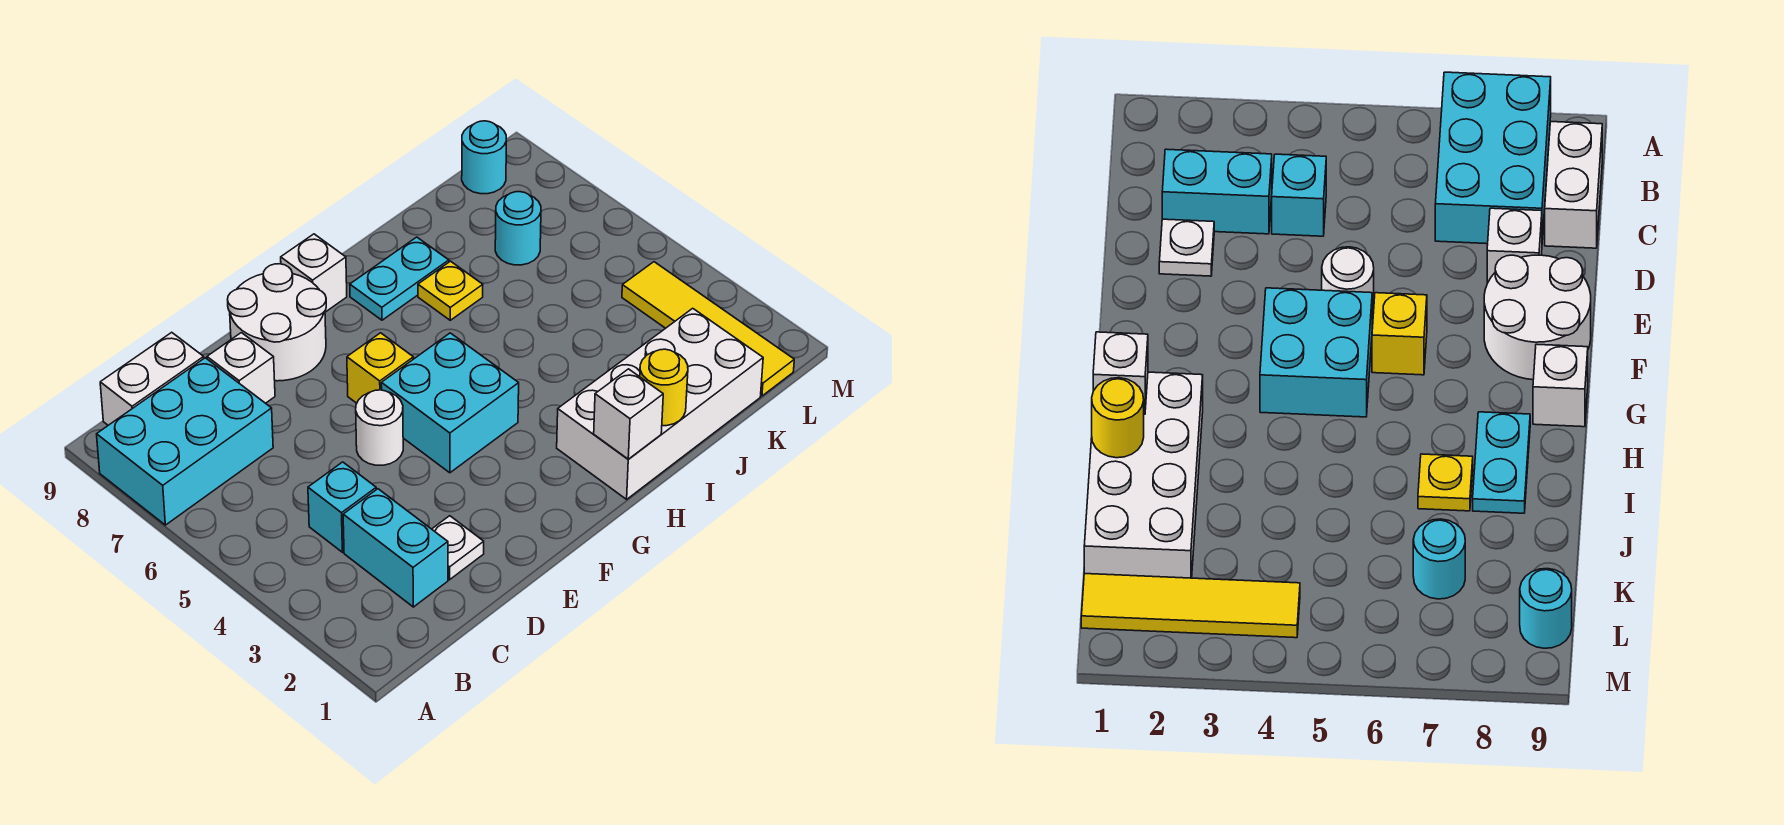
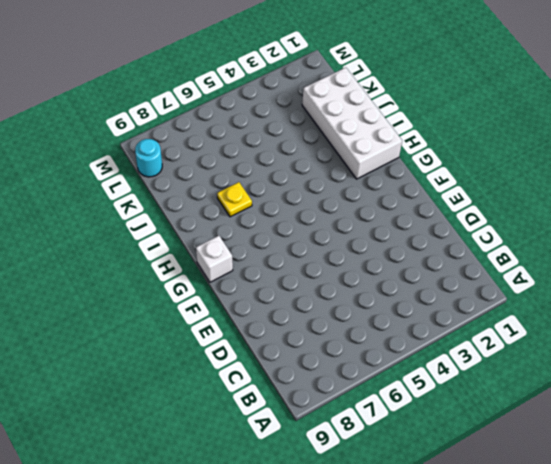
none -> cyan 2x3 brick [97,358,273,525]
none -> white 1x2 brick [100,332,204,425]
none -> cyan 1x2 brick [343,489,448,607]

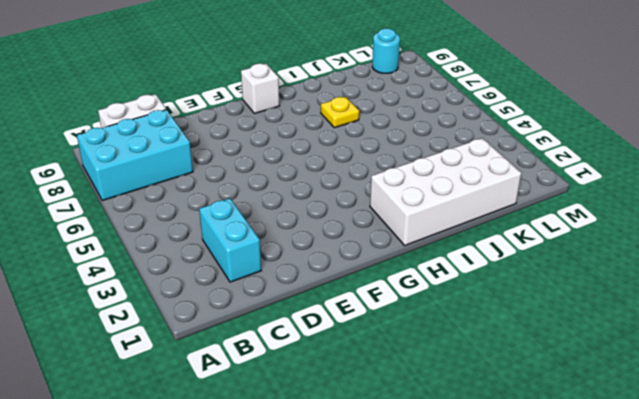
none -> cyan 1x1 brick [308,462,376,552]
none -> white 1x1 plate [432,516,484,580]
none -> white 1x1 brick [207,333,275,403]

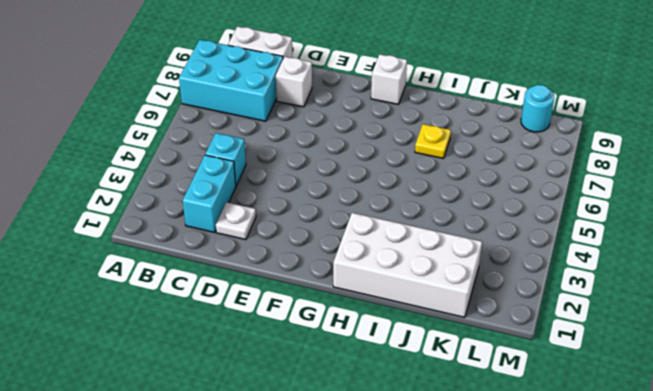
none -> white 1x1 round brick [356,390,403,465]
none -> white 2x2 round brick [228,264,326,381]
none -> cyan 2x2 brick [381,333,519,473]

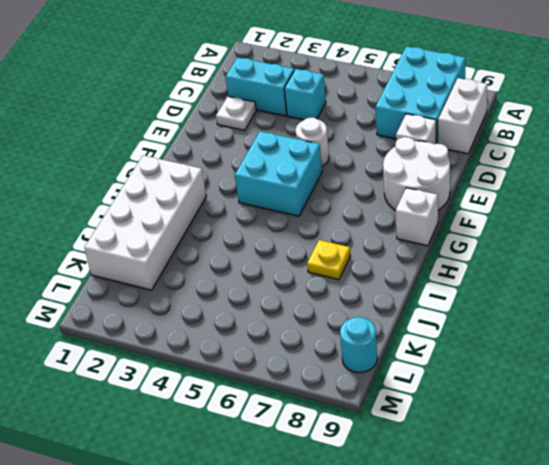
none -> yellow 1x1 brick [347,333,413,403]
none -> cyan 1x2 plate [350,237,449,320]
none -> cyan 1x1 round brick [495,192,541,265]

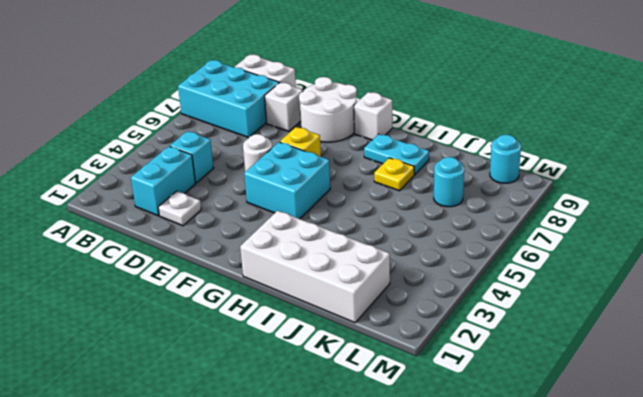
none -> yellow 1x4 tile [622,262,794,396]
none -> white 1x1 brick [594,369,663,459]
none -> yellow 1x1 round brick [640,349,688,426]

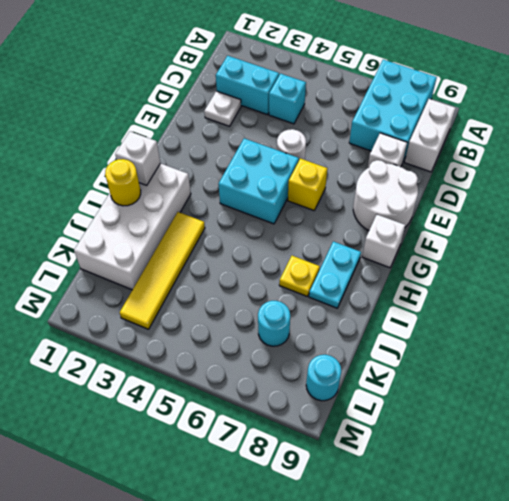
yellow 1x4 tile [120,212,205,329] -> yellow 1x4 tile turned to [622,262,794,396]

